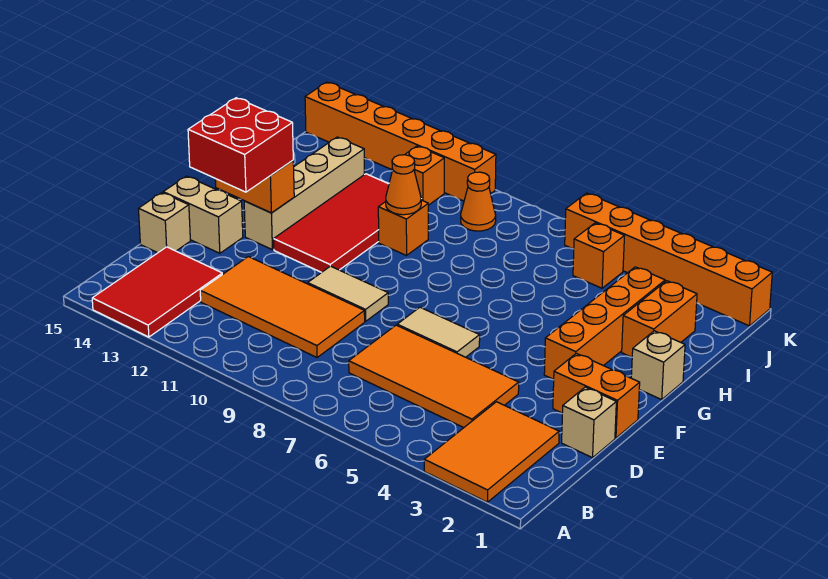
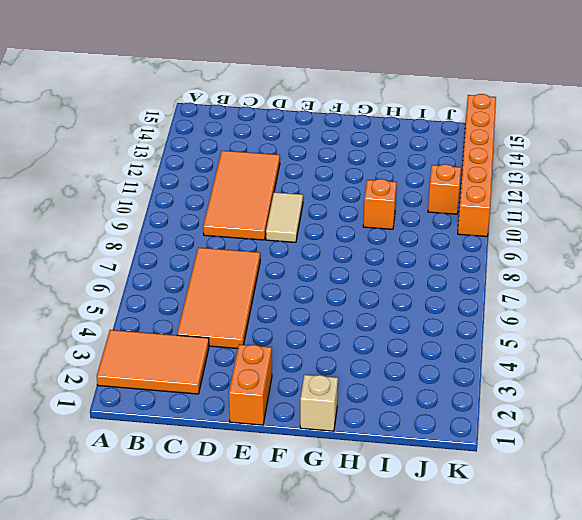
none -> red 2x3 tile [92,247,222,337]
none -> tan 1x1 brick [562,387,616,458]
none -> tan 1x1 brick [138,193,190,253]

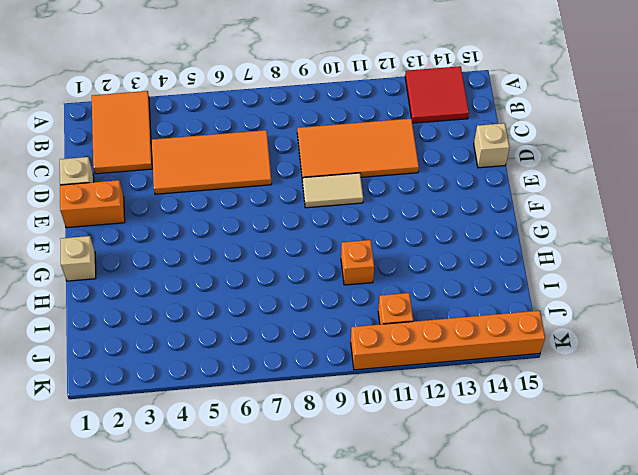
red 2x2 tile [405,66,469,123] -> red 2x3 tile [92,247,222,337]
none -> tan 1x2 tile [397,307,480,357]
none -> tan 1x2 brick [163,176,243,253]
none -> orange 1x4 brick [544,267,665,379]

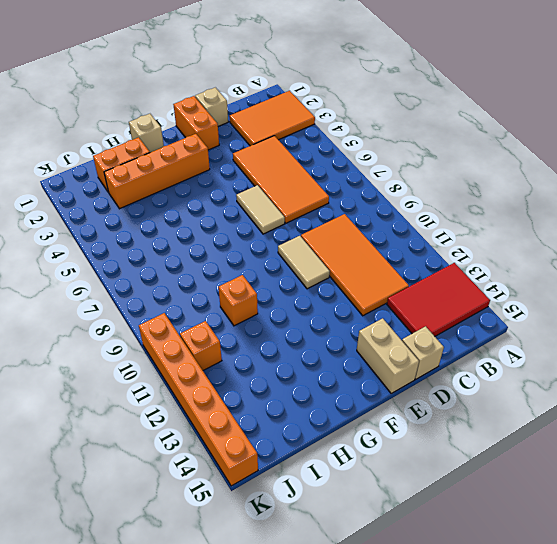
none -> red 2x4 tile [274,174,422,272]
none -> tan 1x4 brick [244,137,364,250]
none -> orange 1x1 brick [573,223,624,288]

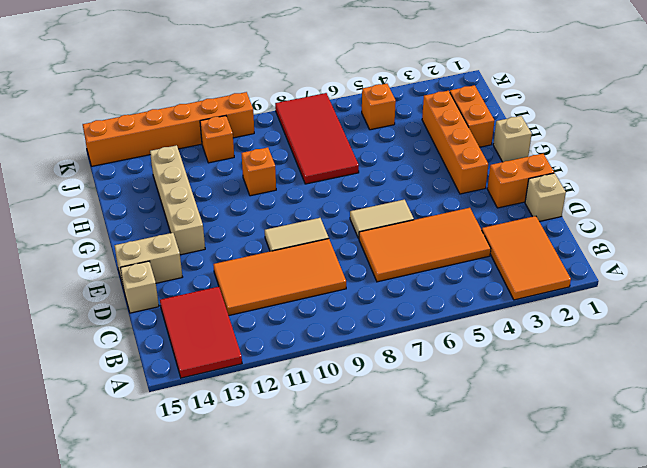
red 2x4 tile [275,93,359,184] -> red 2x4 tile moved to [274,174,422,272]
none -> orange 1x1 cone [461,172,496,231]
none -> orange 1x6 brick [565,193,772,326]
none -> orange 1x2 brick [215,161,294,213]

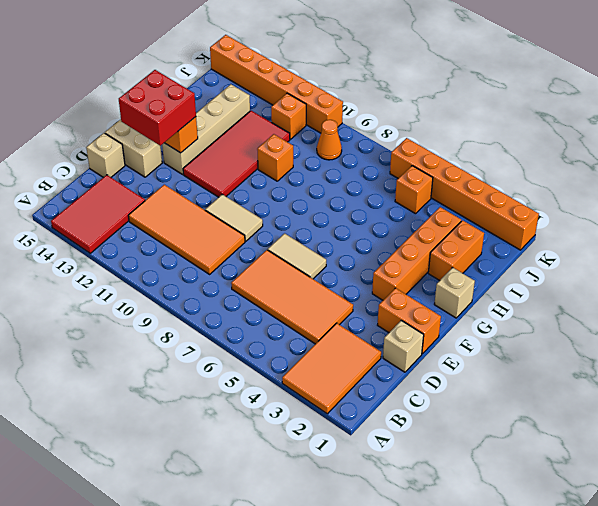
none -> orange 1x1 cone [386,155,421,215]

